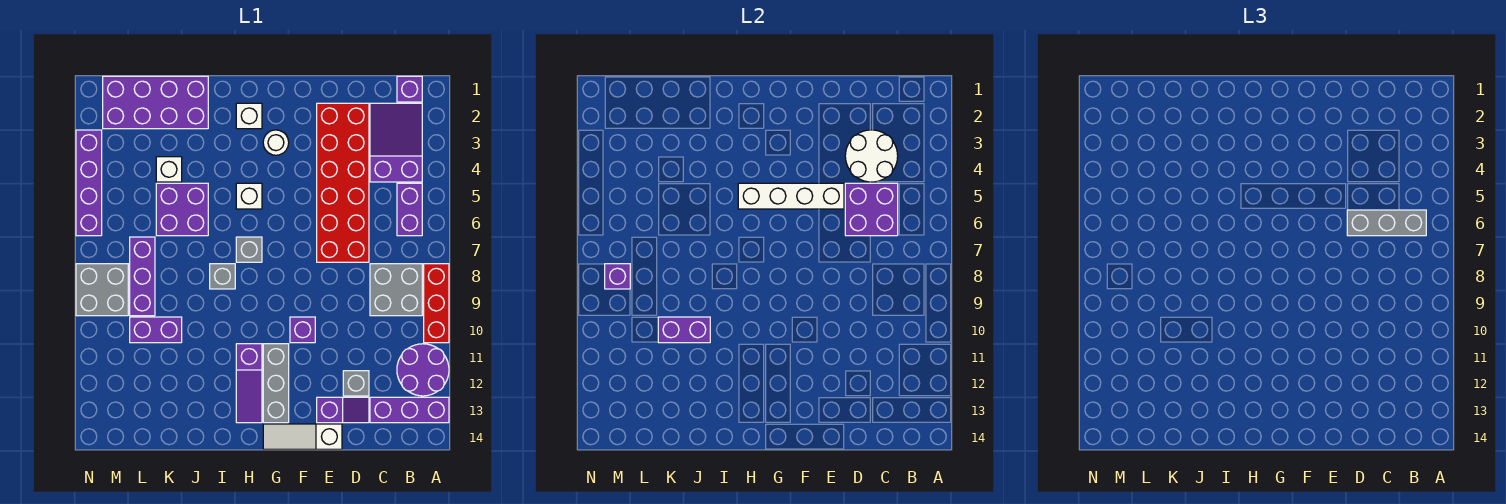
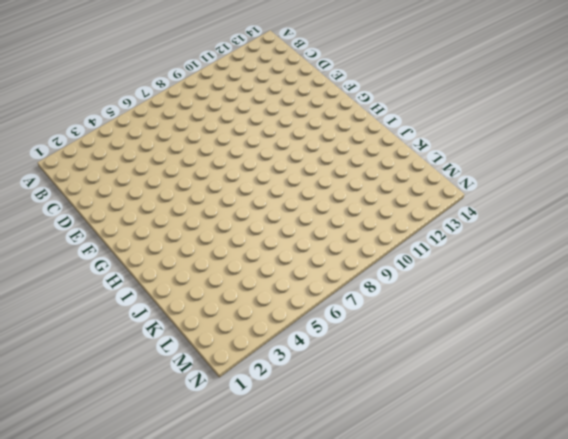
none -> red 1x3 brick [424,264,449,343]
none -> purple 2x2 round brick [397,344,449,396]
none -> purple 1x3 brick [370,397,449,423]
none -> purple 1x1 brick [397,76,422,102]

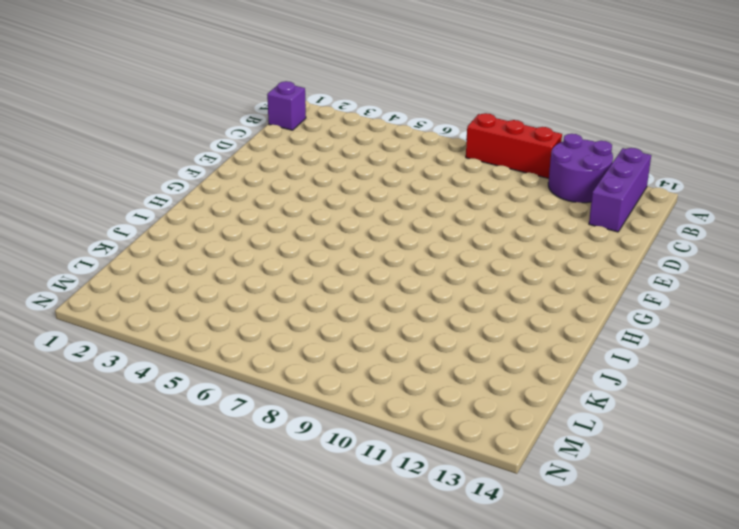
none -> purple 2x3 slope [370,103,422,182]
none -> purple 1x2 brick [397,183,422,236]
none -> grey 2x2 brick [370,264,422,316]
none -> red 2x6 brick [317,103,369,262]

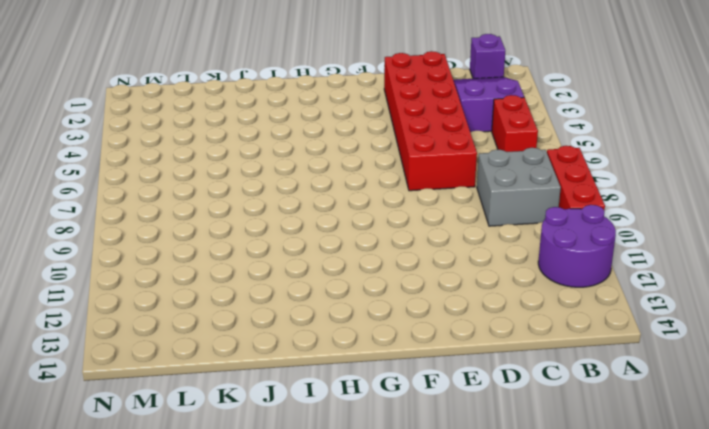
red 1x2 brick [492,95,538,152] -> purple 1x2 brick [397,183,422,236]
none -> purple 1x3 brick [370,397,449,423]
none -> grey 1x1 brick [343,371,369,396]
none -> purple 1x2 slope [317,397,369,423]
none -> white 1x3 slope [263,424,342,449]

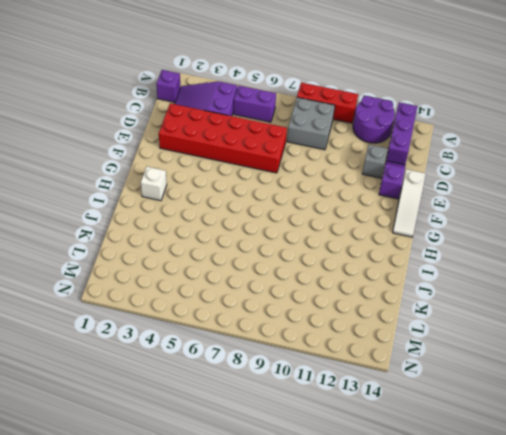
none -> purple 1x1 brick [290,317,315,343]
none -> white 1x1 round brick [263,130,289,155]
none -> grey 1x3 brick [263,344,289,423]
none -> white 1x1 brick [236,183,262,209]

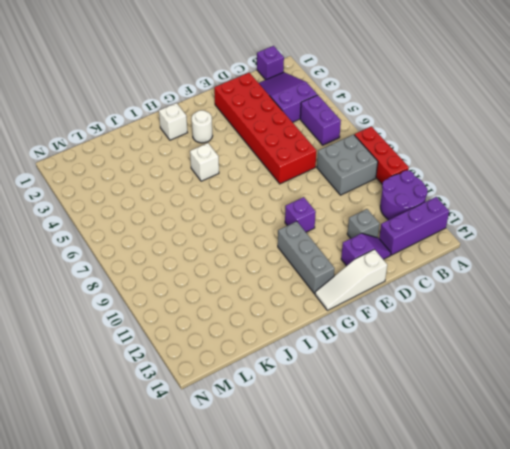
none -> grey 1x1 brick [236,237,262,262]
none -> purple 1x3 slope [236,344,262,423]
none -> grey 1x1 brick [210,264,235,289]
none -> purple 2x4 brick [103,76,208,129]

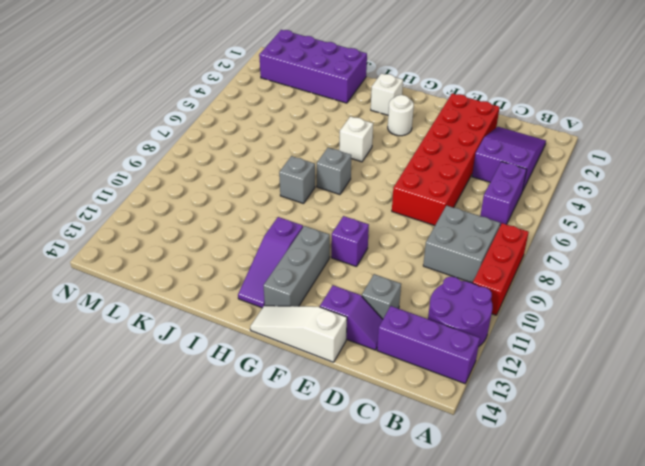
none -> purple 1x1 brick [397,76,422,102]
none -> purple 2x2 brick [156,183,208,236]
none -> white 1x1 brick [156,157,182,182]
none -> purple 1x2 brick [130,317,182,343]

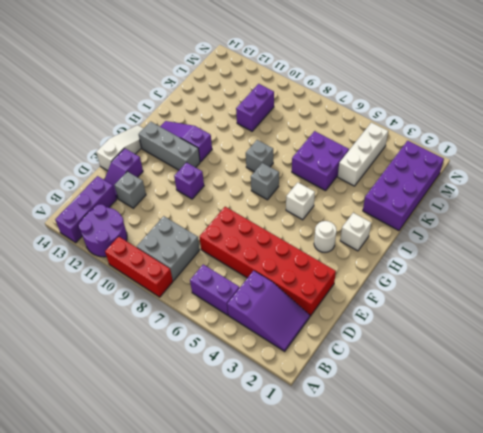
white 1x3 brick [338,123,388,186] -> white 1x1 brick [156,157,182,182]
none -> purple 1x1 brick [397,76,422,102]
none -> purple 1x3 brick [130,237,155,316]
none -> grey 2x2 brick [76,264,128,316]
none -> purple 1x4 brick [76,130,102,236]

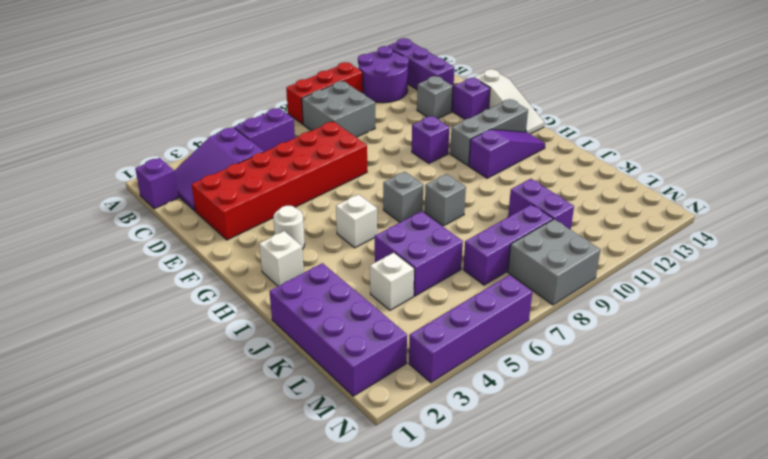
none -> white 2x2 round brick [845,130,898,182]
none -> purple 2x2 brick [845,183,898,236]
none -> white 1x4 brick [738,183,844,209]
none -> purple 1x2 brick [658,317,710,343]

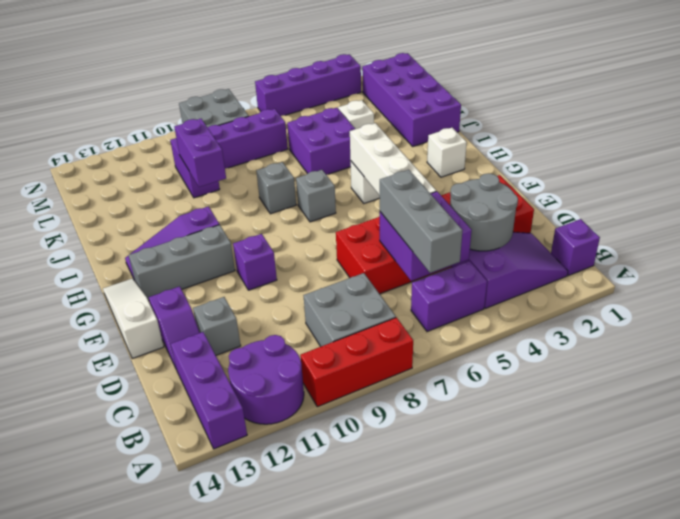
grey 2x2 round brick [450,173,518,251] -> white 2x2 round brick [845,130,898,182]
none -> white 1x1 round brick [263,130,289,155]
none -> purple 1x1 brick [605,264,630,289]

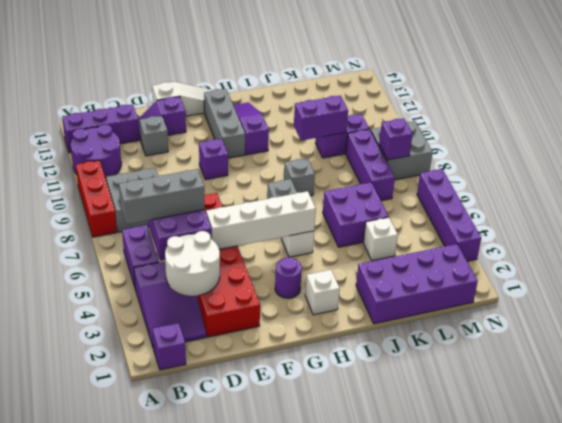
purple 1x1 round brick [275,257,302,298] -> white 1x1 round brick [263,130,289,155]

